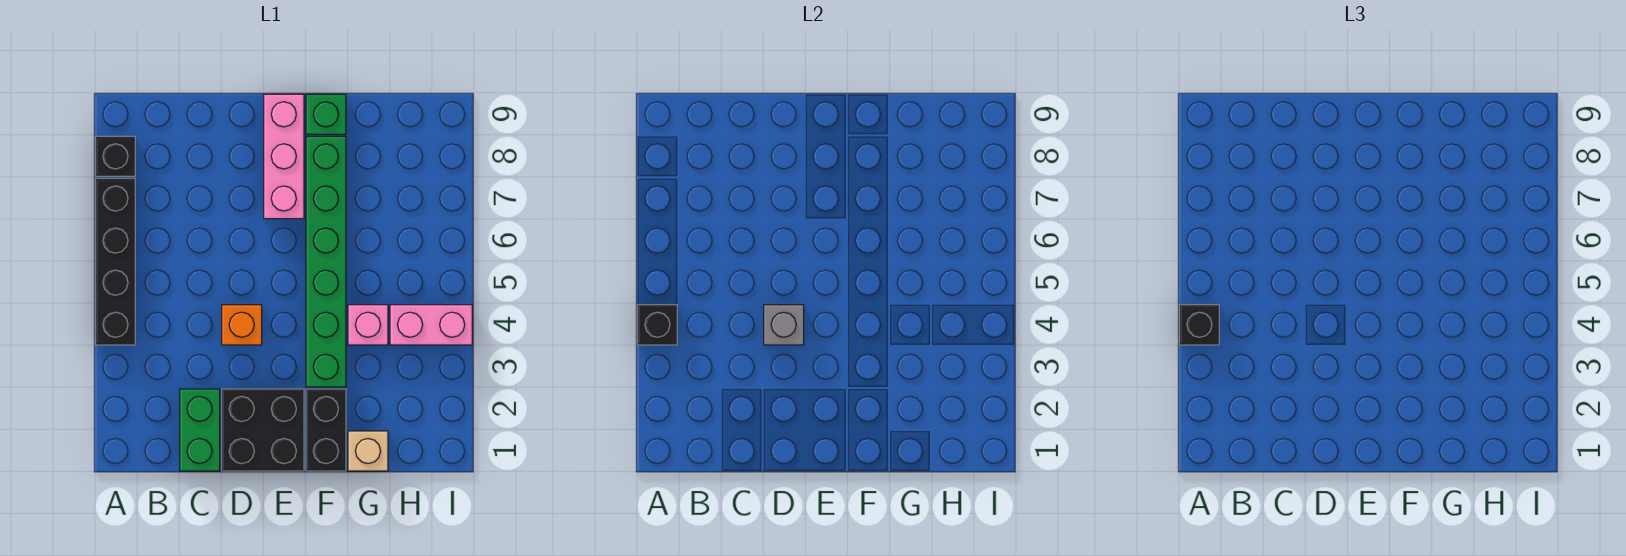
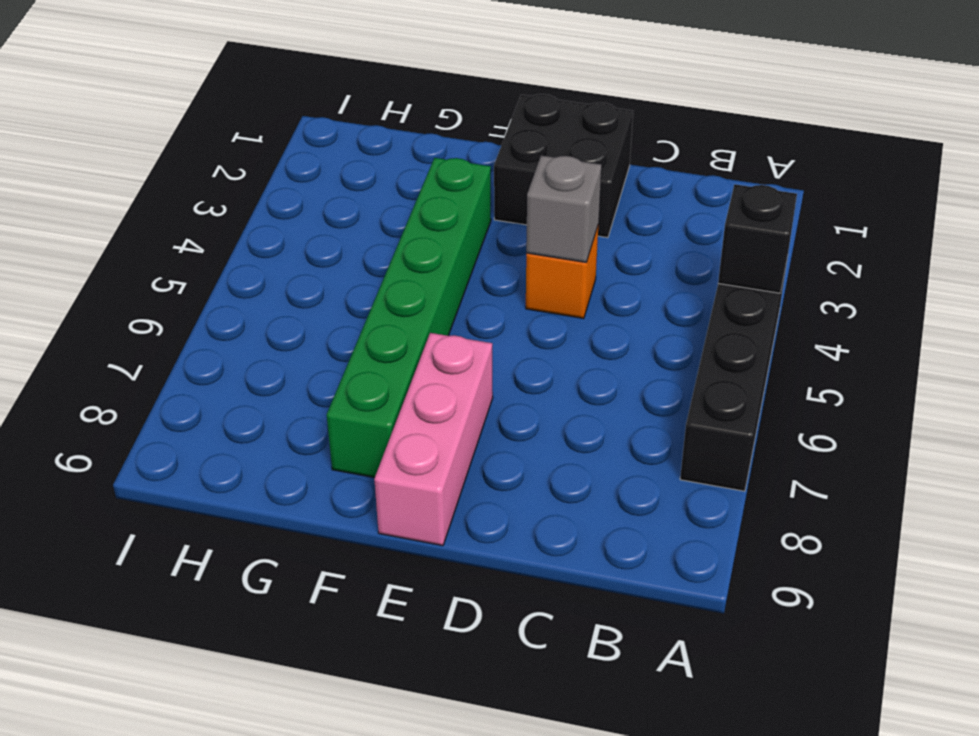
none -> black 1x1 brick [95,136,135,176]
none -> green 1x2 brick [180,389,220,471]
none -> black 1x2 brick [306,389,346,471]

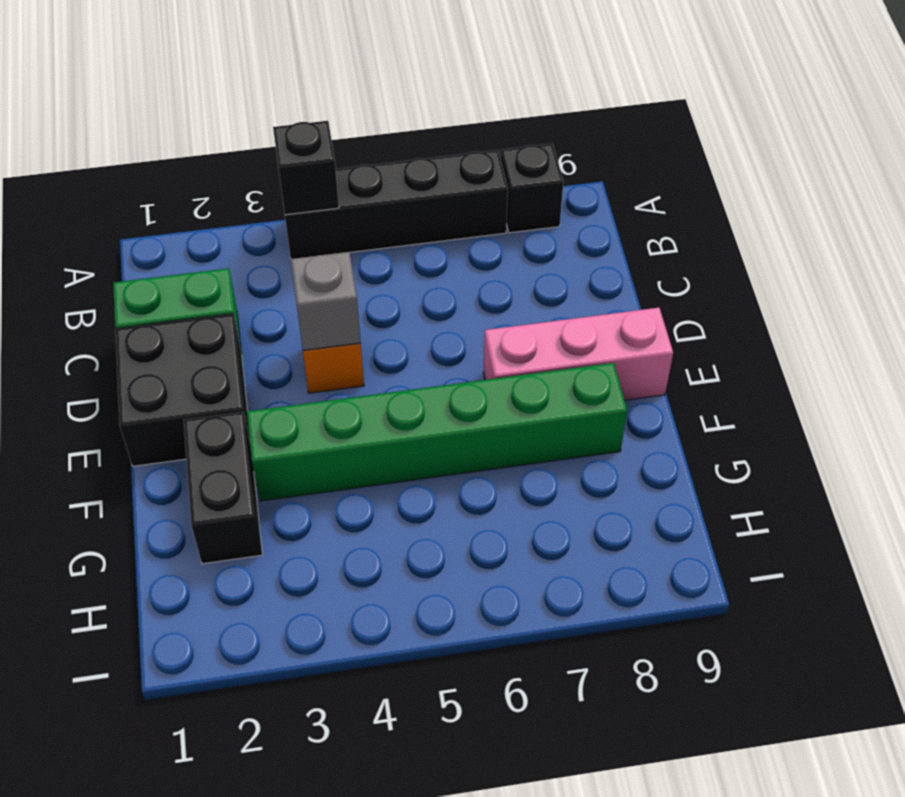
black 1x2 brick [184,412,262,564] -> black 1x2 brick turned to [306,389,346,471]
none -> green 1x1 brick [306,94,346,134]
none -> tan 1x1 brick [348,431,388,471]
none -> pink 1x1 brick [348,305,388,345]

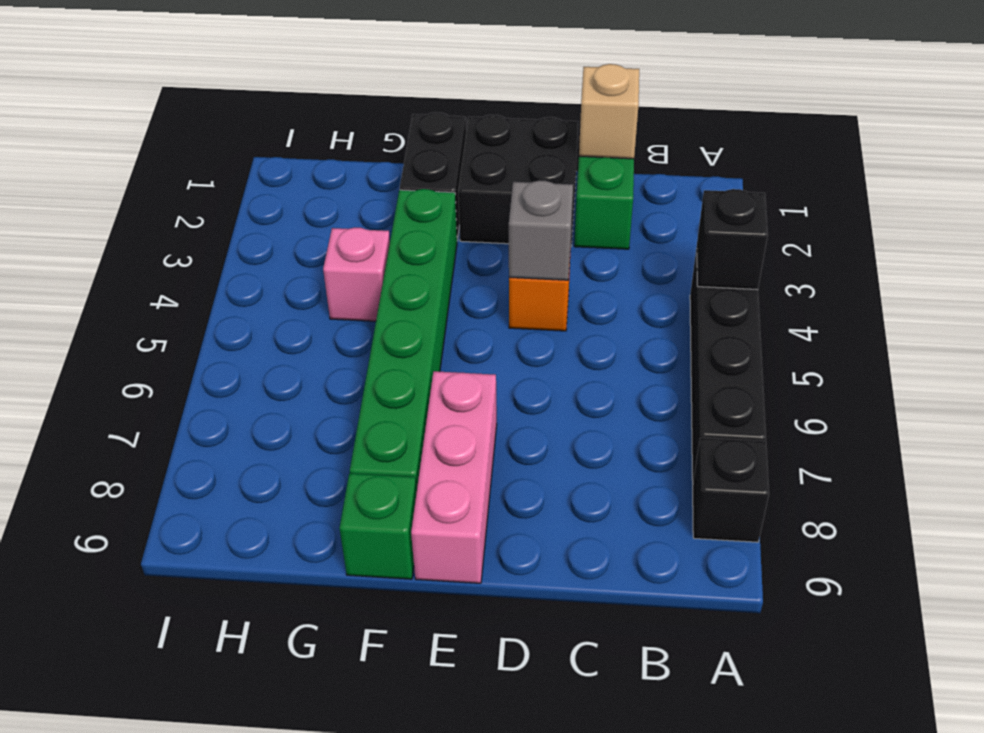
tan 1x1 brick [579,64,639,159] -> tan 1x1 brick moved to [348,431,388,471]
none -> pink 1x2 brick [390,305,472,345]
none -> black 1x1 brick [1179,305,1219,345]

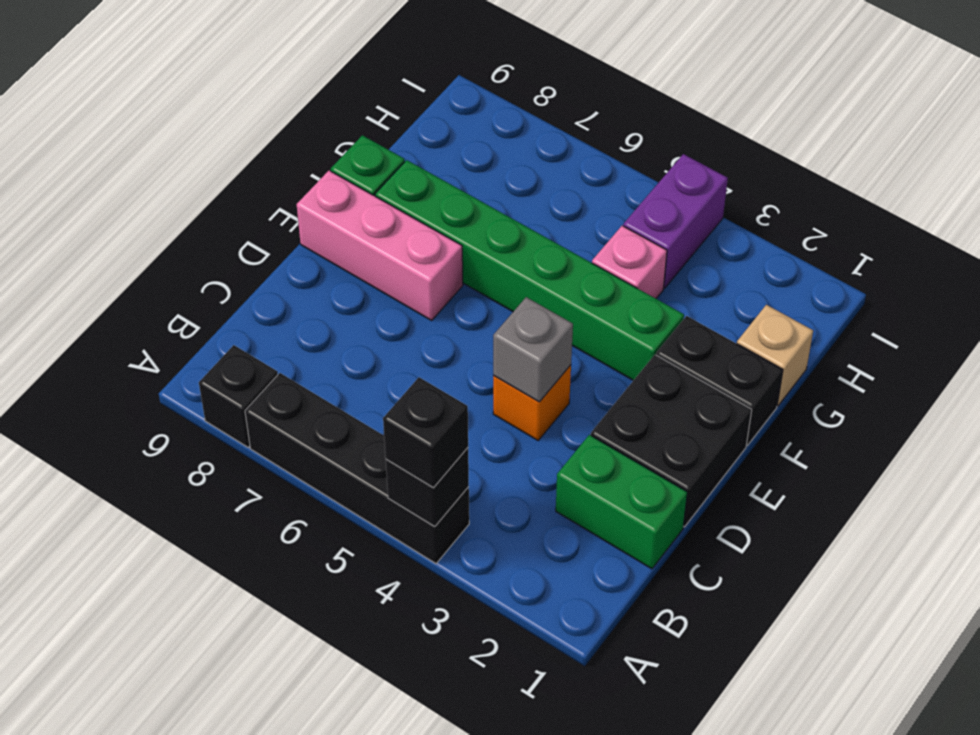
purple 1x2 brick [623,154,728,288] -> pink 1x2 brick [390,305,472,345]

